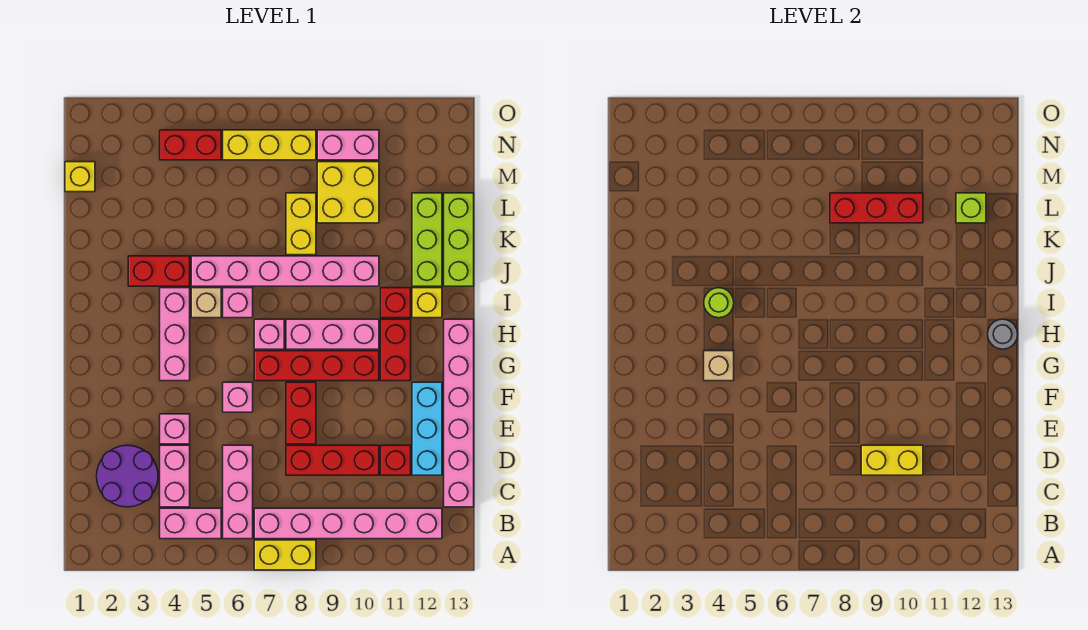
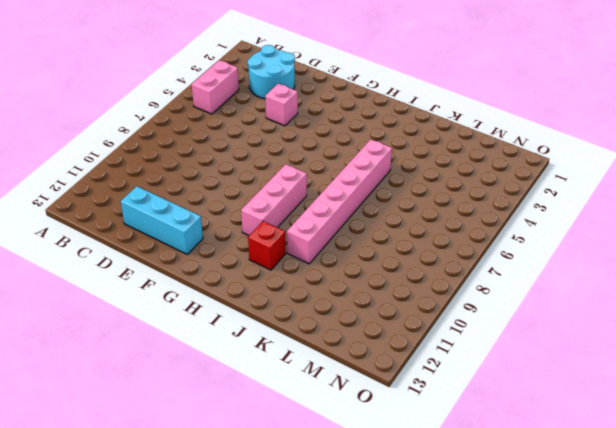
cyan 2x2 round brick [248,45,295,99] -> purple 2x2 round brick [97,445,158,507]
none -> yellow 1x2 brick [254,540,316,570]
none -> pink 1x3 brick [223,445,253,539]
none -> pink 1x6 brick [254,508,442,539]
none -> pink 1x2 brick [160,445,190,507]

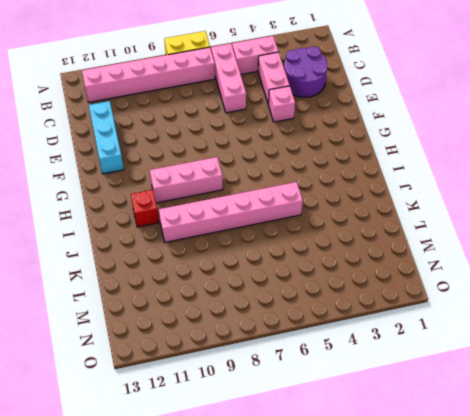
none -> pink 1x6 brick [444,319,474,507]
none -> red 1x3 brick [286,445,379,475]
none -> red 1x1 brick [381,445,411,475]
none -> red 1x2 brick [286,382,316,444]

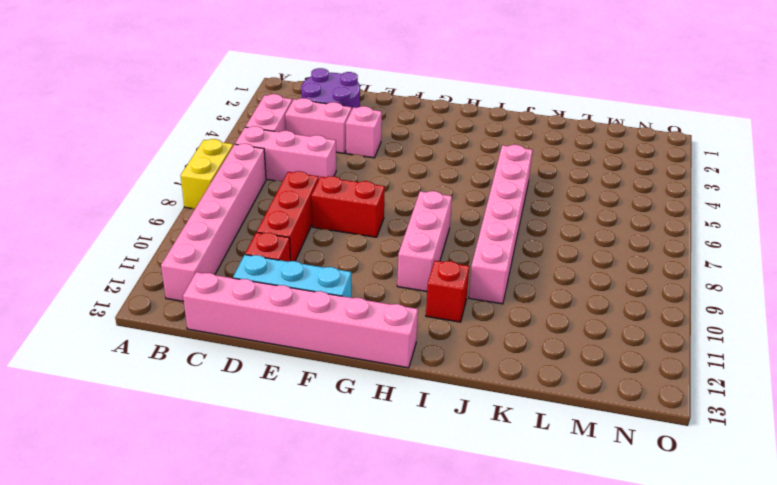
none -> pink 1x1 brick [223,382,253,412]
none -> pink 1x3 brick [160,288,190,381]
none -> red 1x4 brick [254,351,379,381]
none -> red 1x2 brick [381,319,411,381]

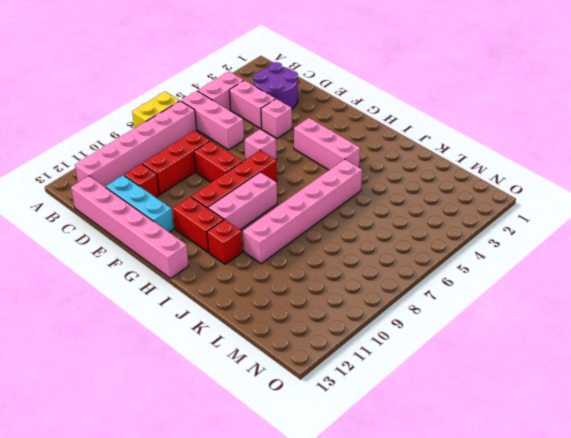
none -> pink 1x1 brick [254,319,284,349]
none -> tan 1x1 brick [191,288,221,318]
none -> pink 1x1 brick [223,288,253,318]
none -> yellow 1x1 brick [412,288,442,318]

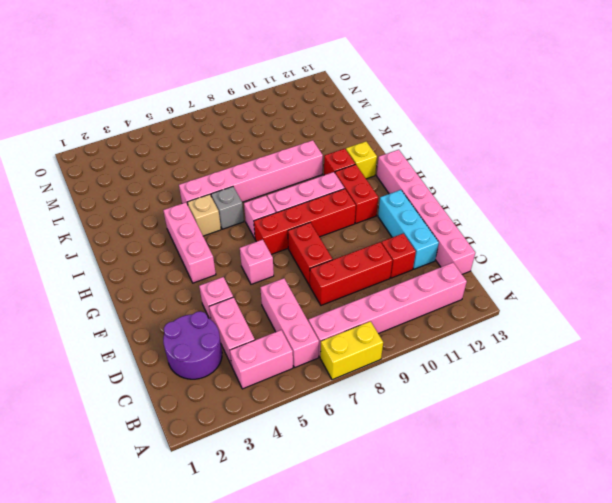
grey 1x1 brick [211,187,244,229] -> pink 1x1 brick [223,288,253,318]
none -> red 1x2 brick [128,256,190,286]
none -> lime 1x3 brick [412,193,442,286]
none -> lime 1x3 brick [444,193,474,286]
none -> yellow 1x2 brick [286,193,316,255]

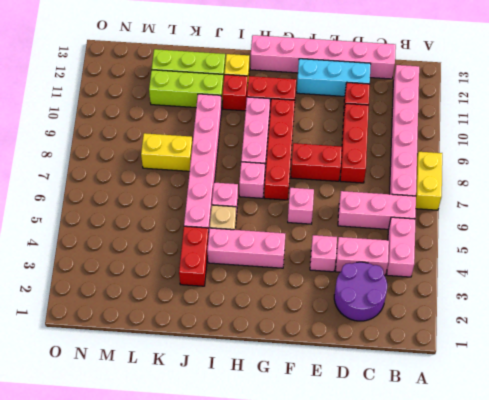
lime 1x3 brick [149,70,223,108] -> lime 1x3 brick moved to [444,193,474,286]
none -> yellow 2x2 brick [317,162,379,223]
none -> yellow 1x1 brick [65,162,95,192]
none -> red 1x2 brick [160,130,221,160]
none -> yellow 1x3 brick [223,130,316,160]

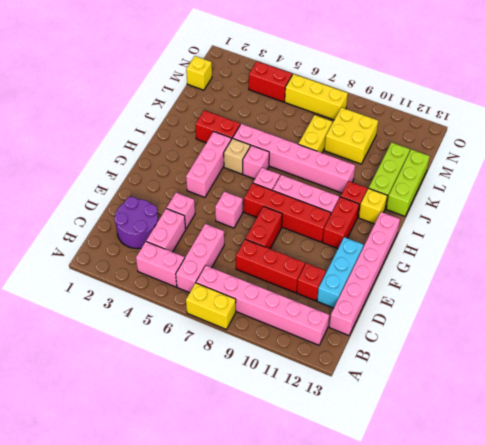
none -> pink 1x2 brick [317,130,379,160]
none -> yellow 1x2 brick [861,445,923,475]
none -> tan 1x1 brick [704,351,734,381]
none -> grey 1x1 round brick [988,319,1018,349]

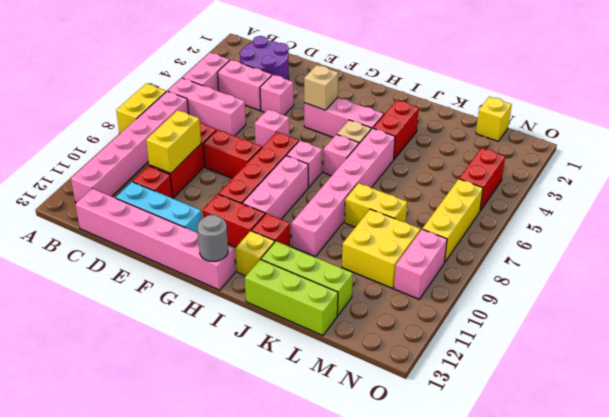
none -> lime 1x1 round brick [704,288,734,318]
none -> red 1x3 brick [830,193,923,223]
none -> lime 1x1 brick [956,193,986,223]

